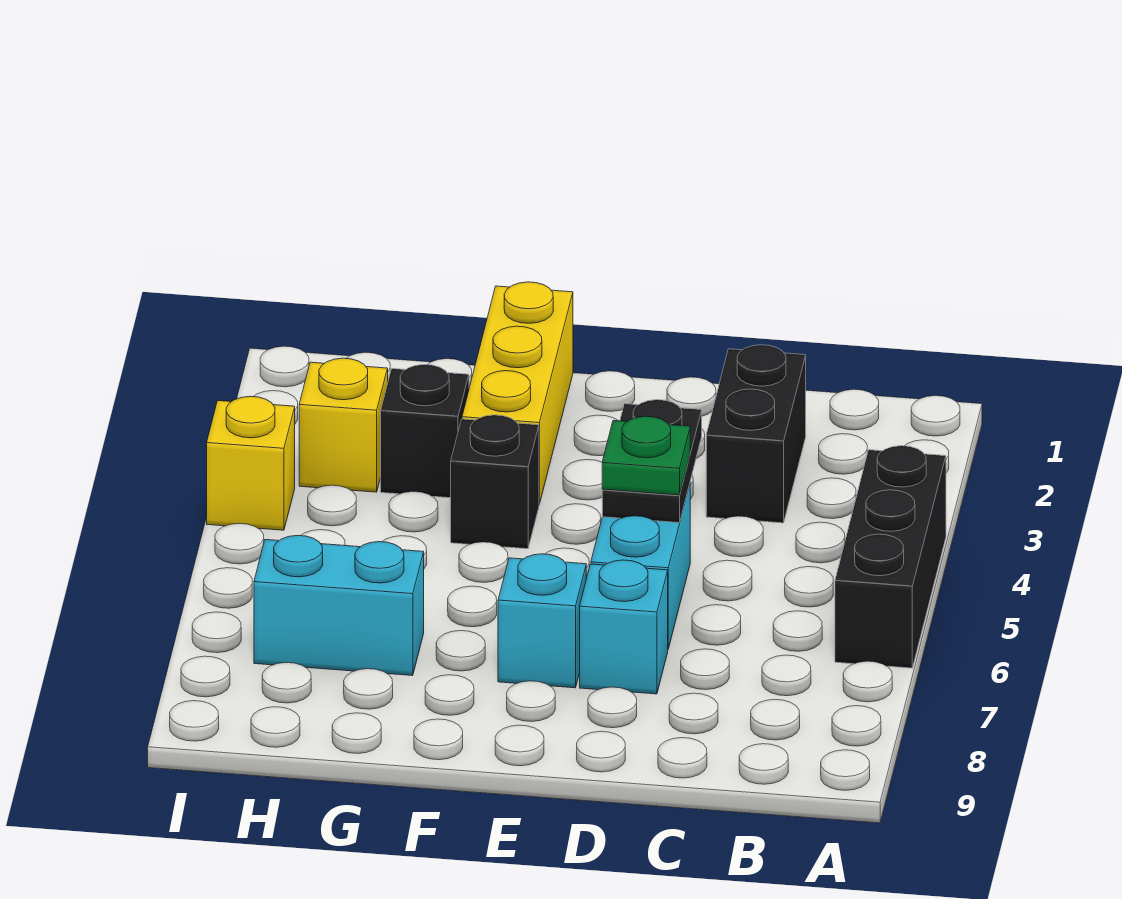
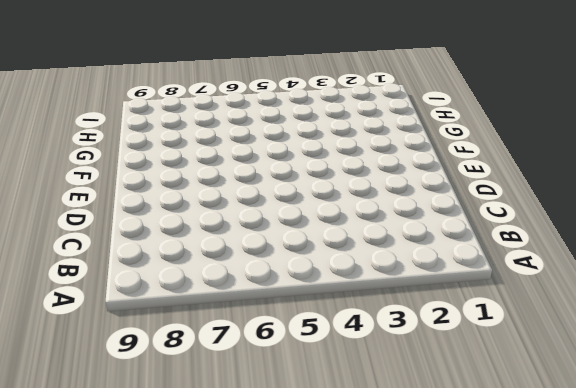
none -> black 1x3 brick [835,446,946,668]
none -> black 1x2 brick [706,345,806,523]
none -> cyan 1x2 brick [591,485,690,649]

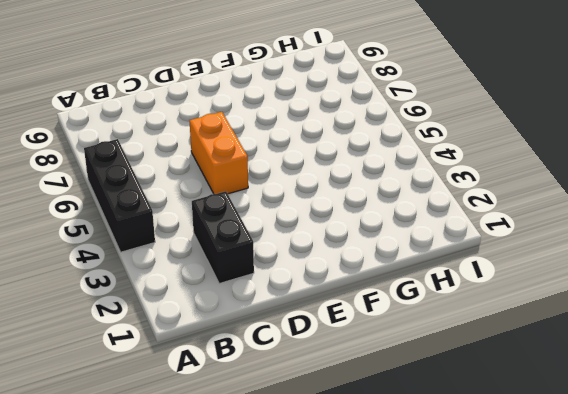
orange 1x2 brick [189,112,248,194] -> cyan 1x2 brick [591,485,690,649]
none -> cyan 1x1 brick [580,560,668,694]
none -> cyan 1x1 brick [498,554,586,688]
none -> yellow 1x3 brick [462,282,573,504]

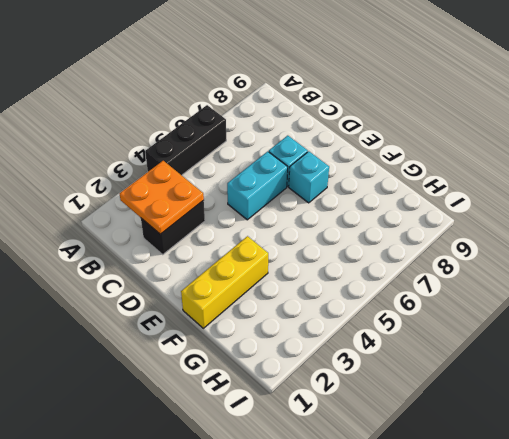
orange 2x2 plate [120,161,204,234] -> none
none -> black 1x1 brick [451,415,539,549]
none -> black 1x1 brick [381,365,469,498]
none -> cyan 1x2 brick [254,535,424,676]

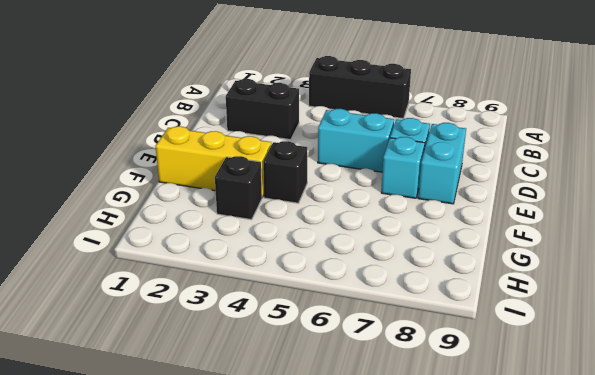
cyan 1x2 brick [418,123,466,204] -> cyan 1x2 brick moved to [254,535,424,676]
none -> yellow 1x1 brick [299,358,388,492]
none -> yellow 1x1 brick [207,396,295,530]
none -> black 1x2 plate [602,400,702,523]

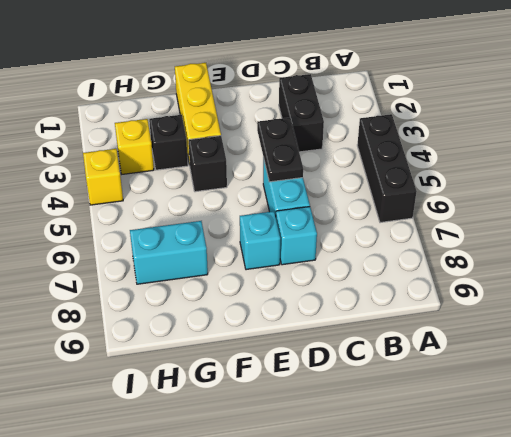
none -> green 1x1 plate [602,416,690,495]

